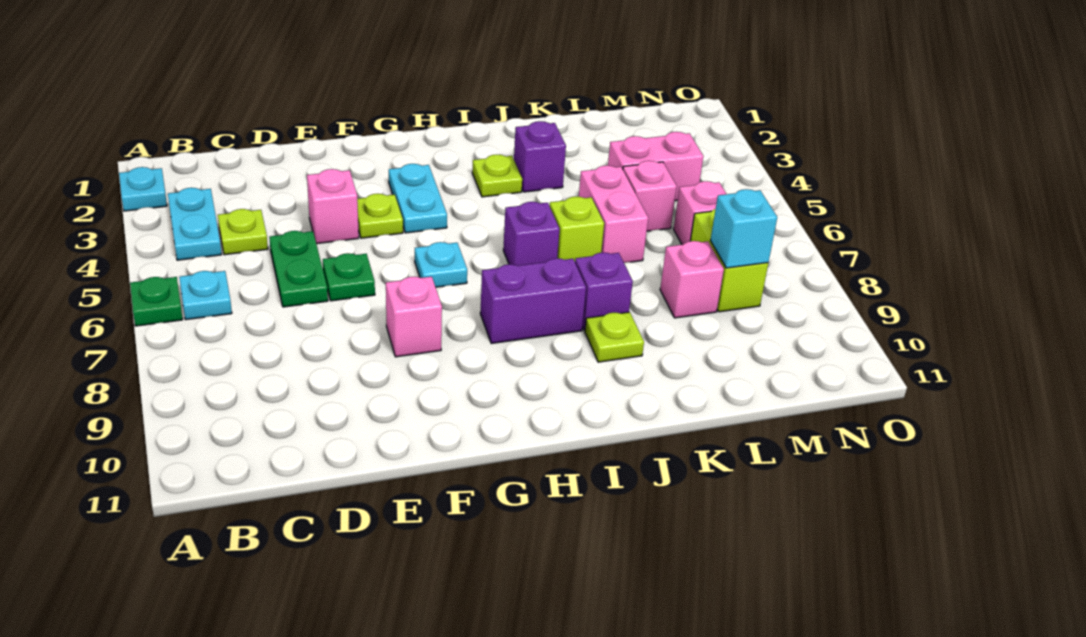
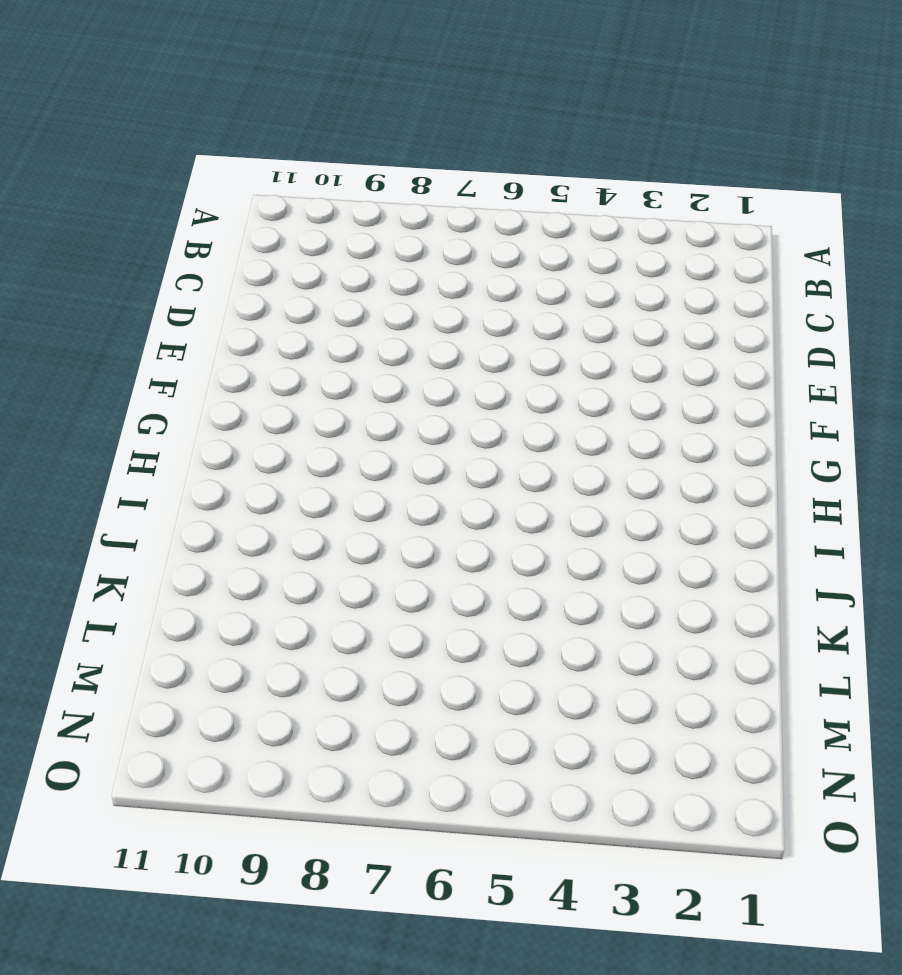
none -> cyan 1x1 plate [119,167,167,211]
none -> green 1x1 plate [130,277,183,326]
none -> cyan 1x2 plate [168,188,222,260]

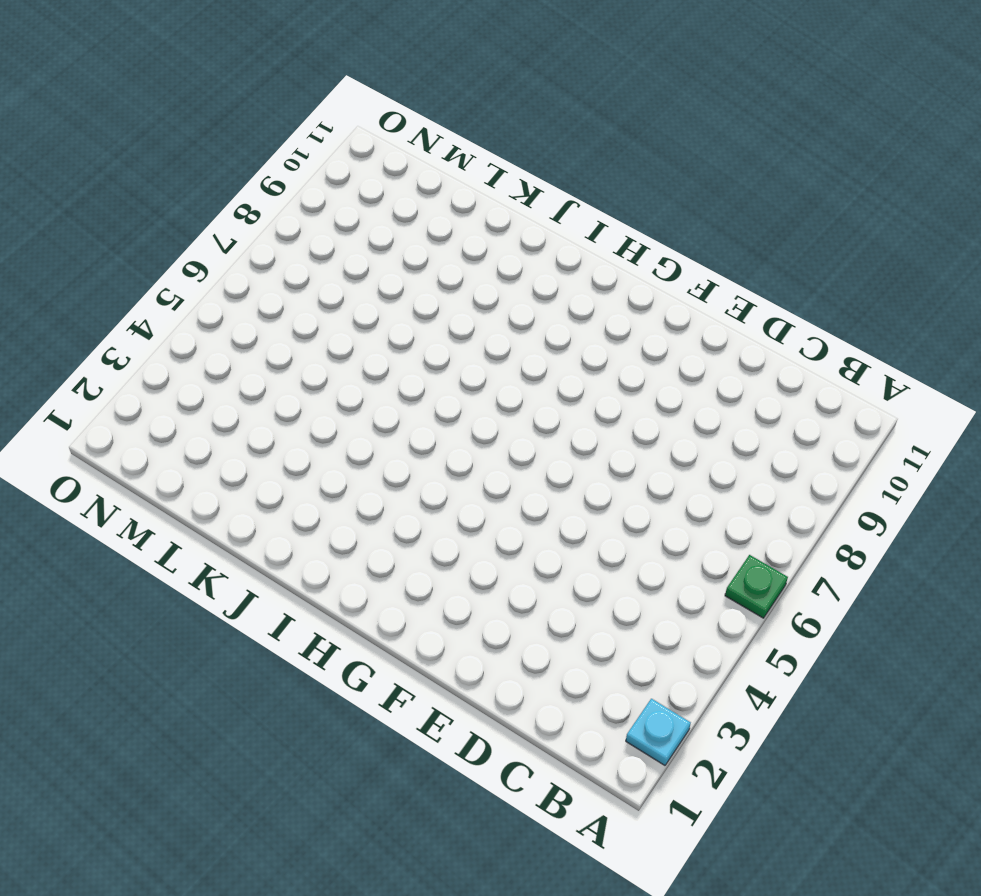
none -> cyan 1x2 plate [168,188,222,260]
none -> cyan 1x1 plate [179,271,232,320]
none -> lime 1x1 plate [218,209,268,255]

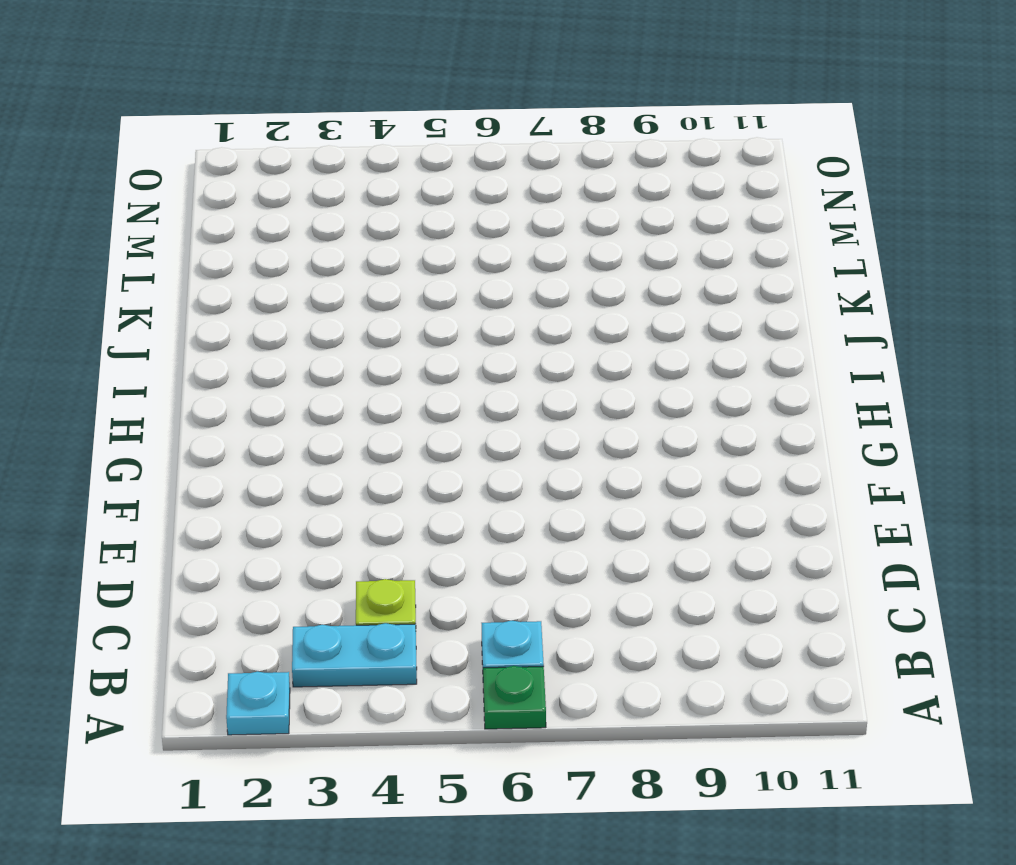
none -> green 1x2 plate [269,231,328,307]
none -> pink 1x1 brick [307,169,359,244]
none -> green 1x1 plate [323,253,375,301]

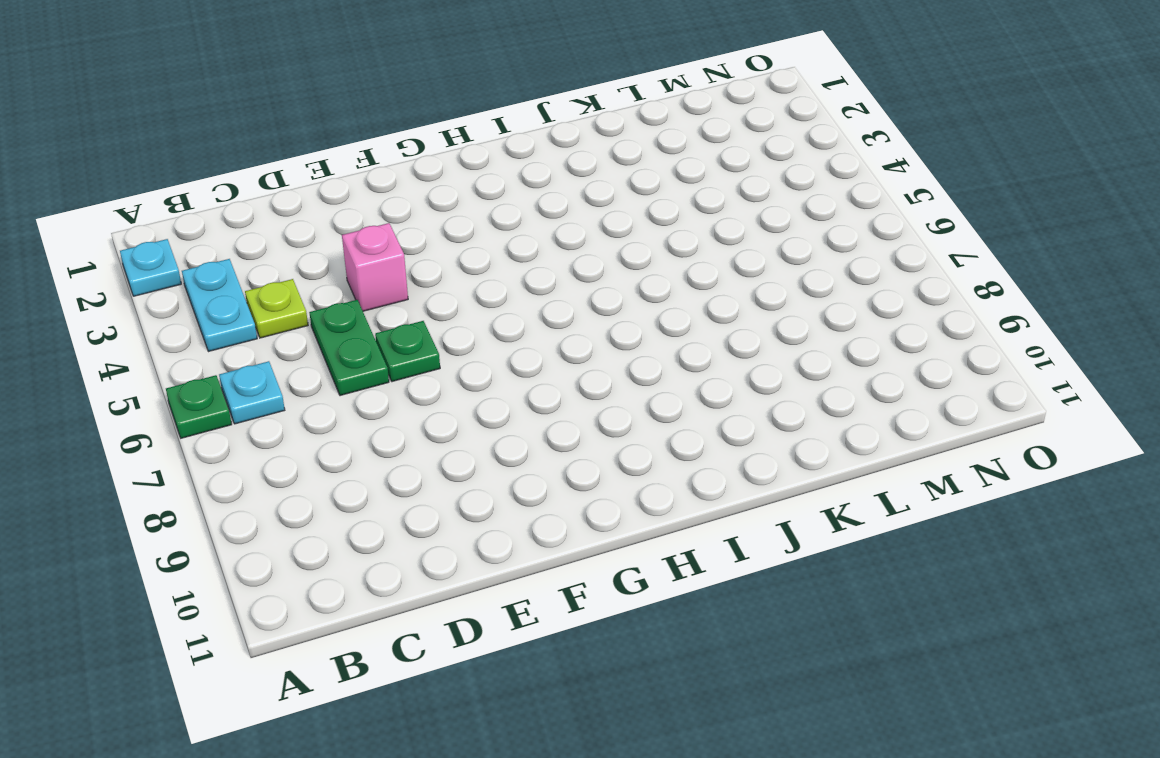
none -> lime 1x1 plate [357,194,403,238]
none -> pink 1x1 brick [386,277,442,357]
none -> cyan 1x2 plate [389,164,447,233]

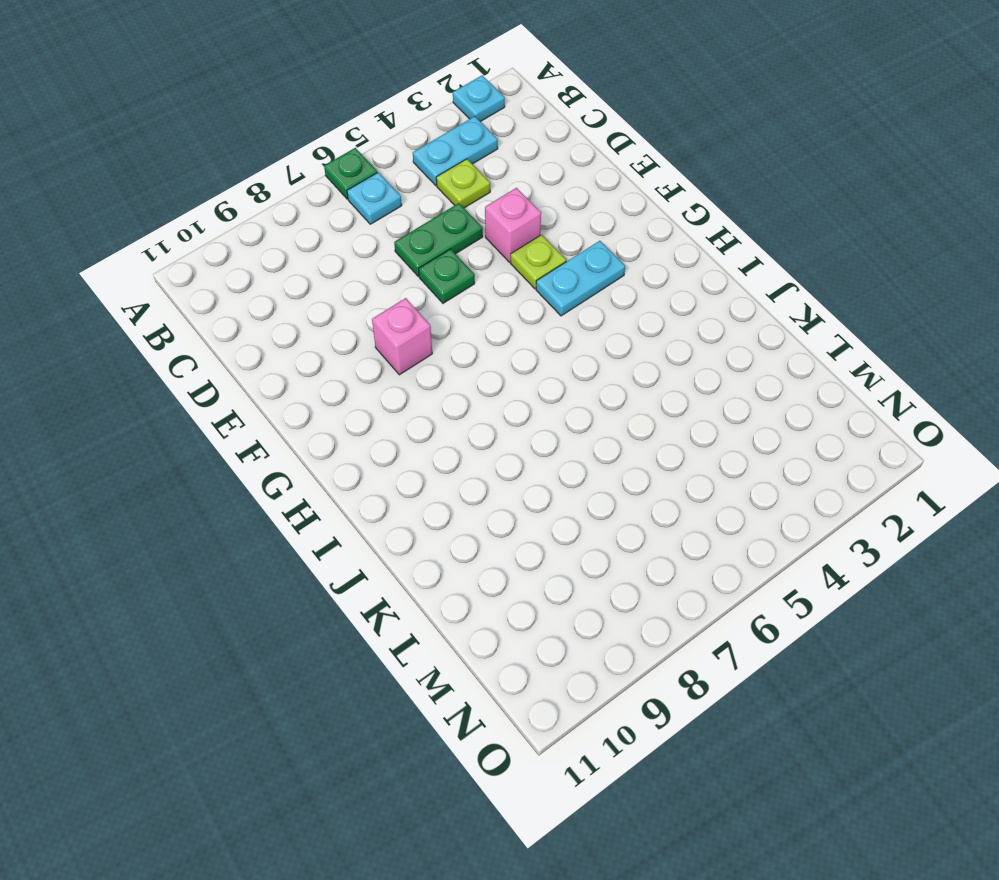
none -> cyan 1x1 plate [415,242,467,287]
none -> purple 1x2 brick [480,258,586,344]
none -> lime 1x1 plate [472,154,522,197]

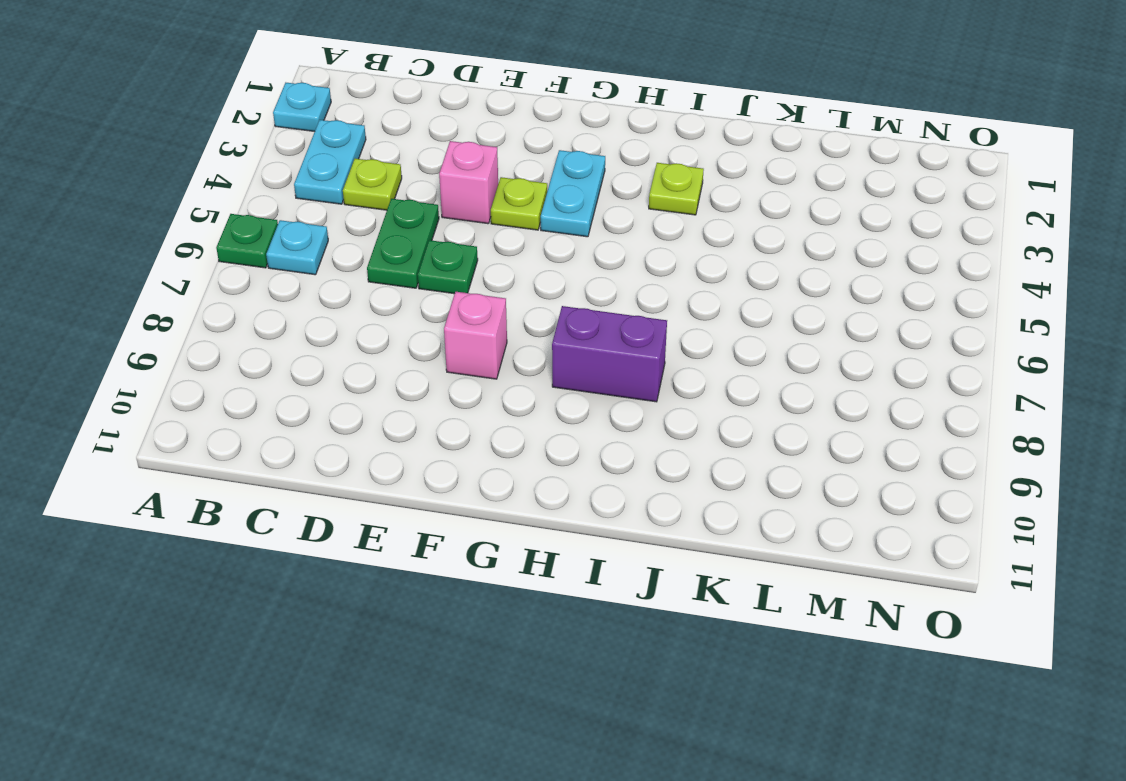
none -> cyan 1x1 plate [415,242,467,287]
none -> purple 1x1 brick [503,202,560,266]
none -> purple 1x1 brick [514,121,566,192]

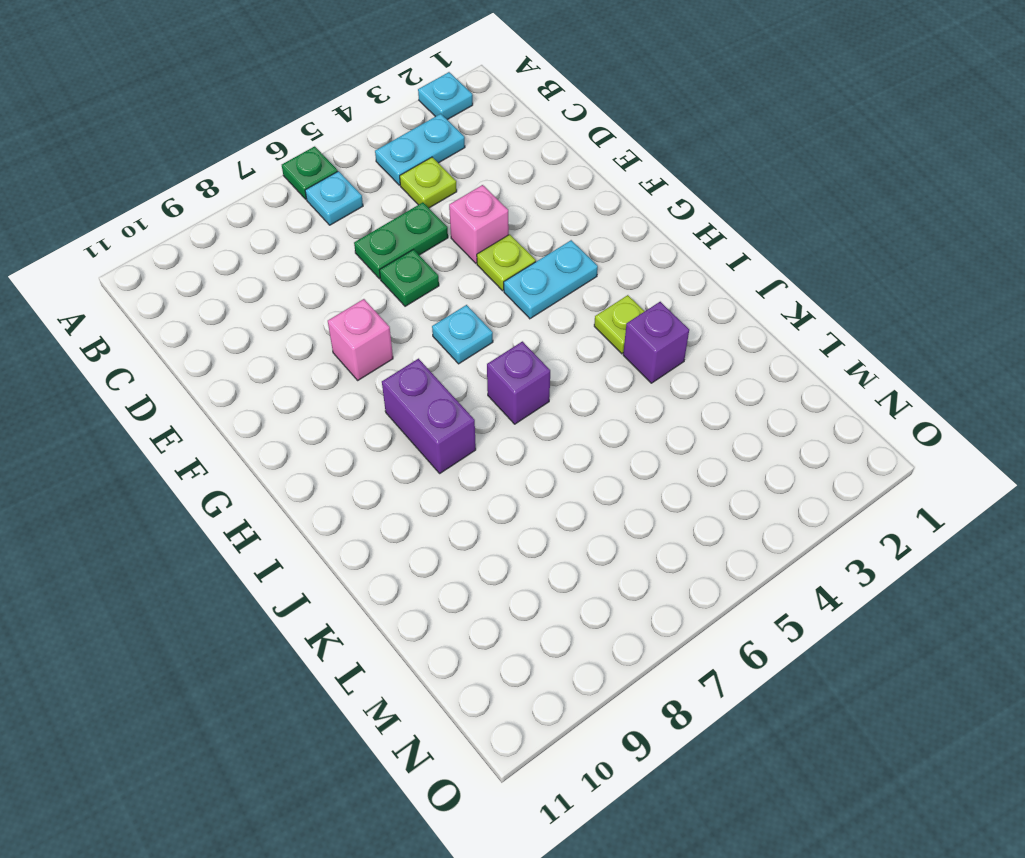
none -> lime 1x1 brick [550,196,604,261]
none -> purple 1x1 brick [575,252,633,331]
none -> lime 1x1 plate [585,312,644,362]

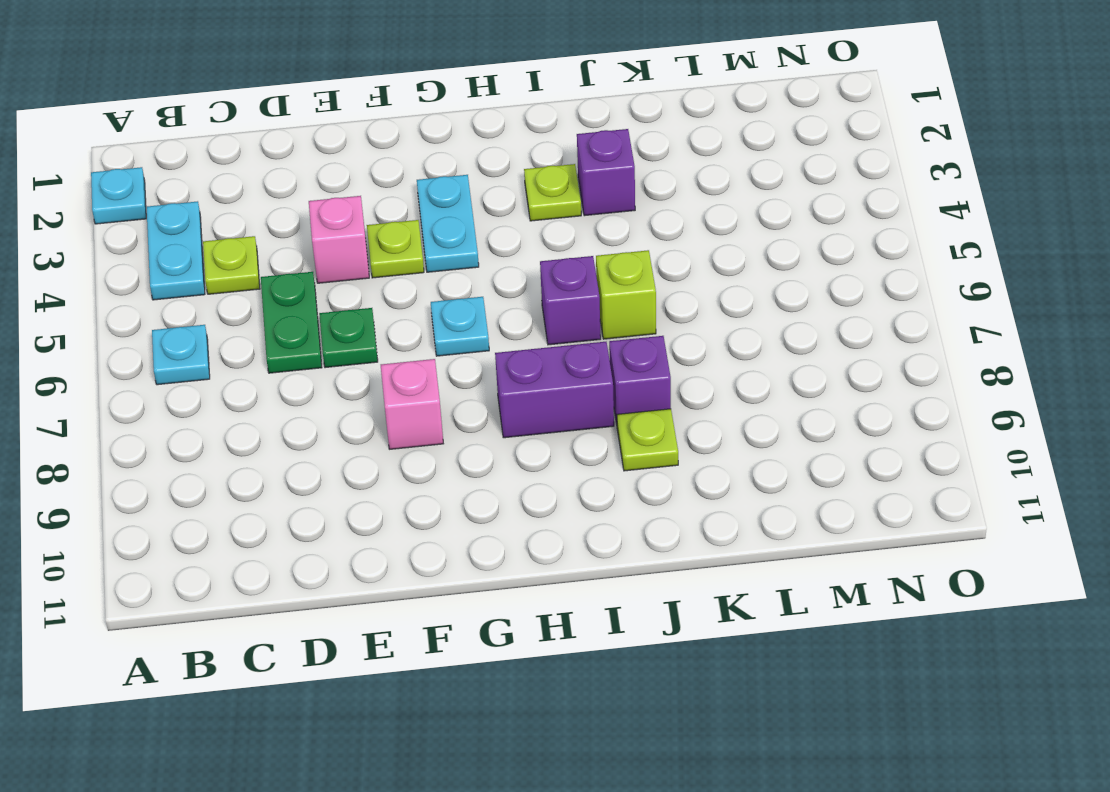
none -> green 1x1 plate [130,277,183,326]
none -> pink 1x2 brick [579,165,648,263]
none -> pink 1x2 brick [608,132,703,201]

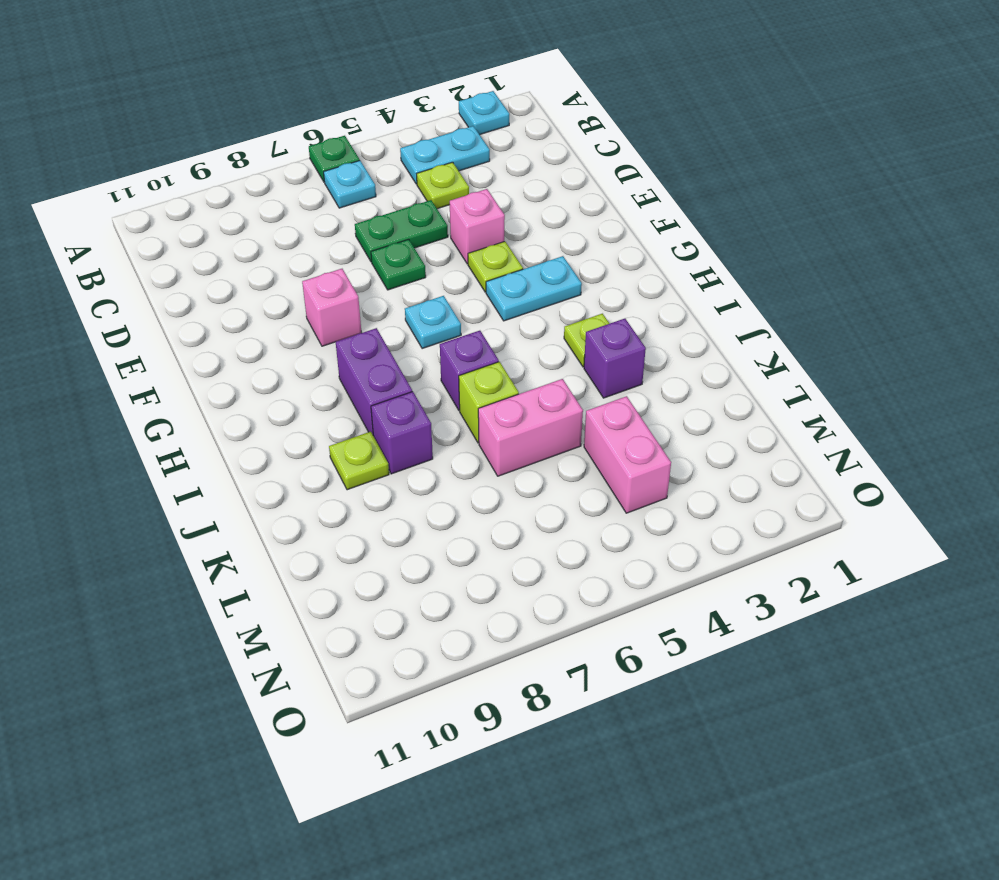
none -> pink 1x1 brick [623,161,677,231]
none -> pink 1x1 brick [660,241,724,318]
none -> pink 1x1 brick [674,181,726,245]

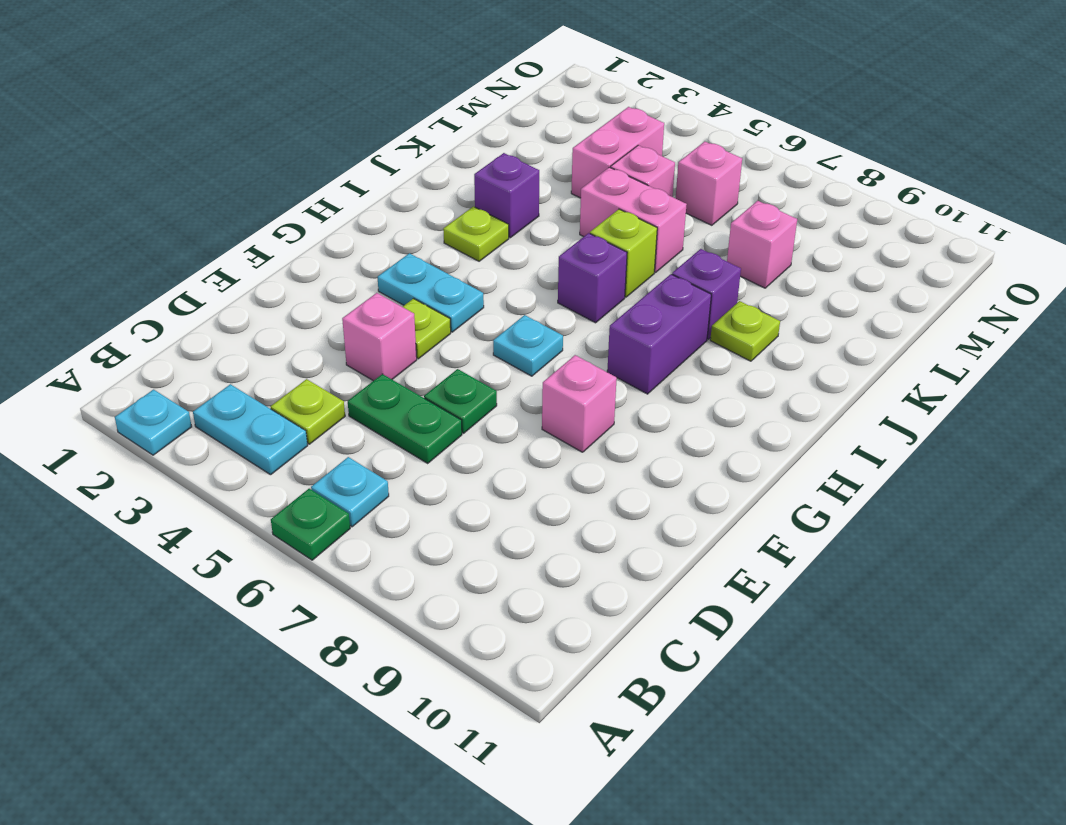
none -> lime 1x2 brick [690,209,768,312]
none -> cyan 1x1 brick [710,189,777,268]

